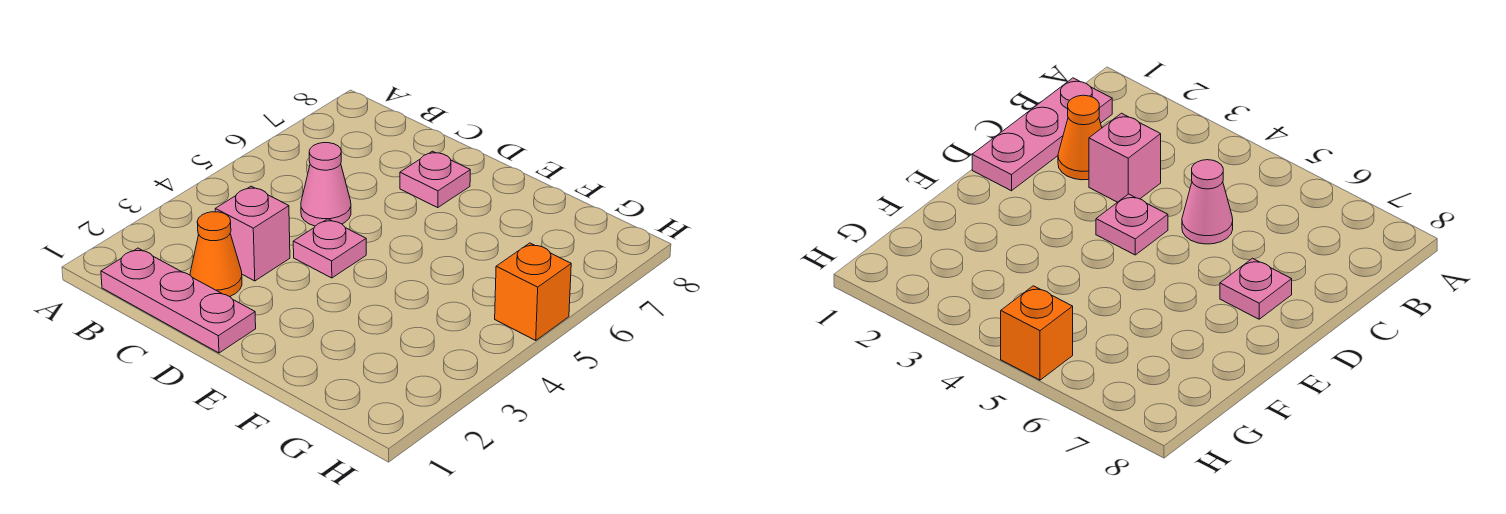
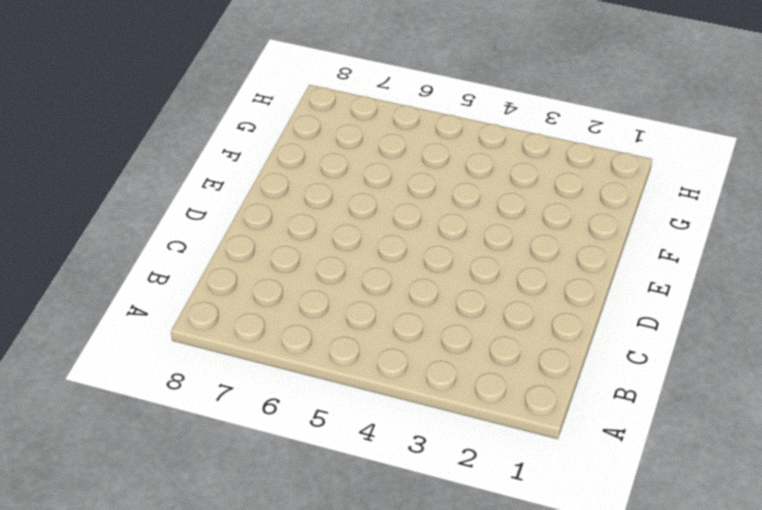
none -> pink 1x3 plate [101,248,256,353]
none -> orange 1x1 cone [190,212,242,297]

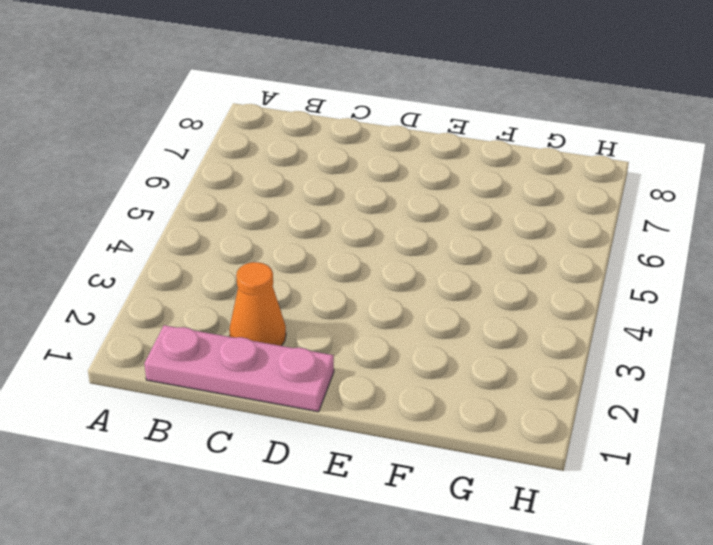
none -> pink 1x1 brick [215,186,290,281]
none -> pink 1x1 cone [301,143,351,226]

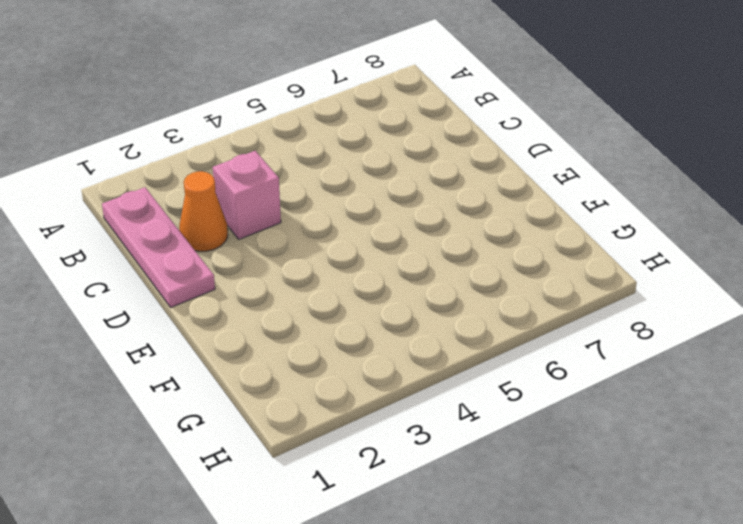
none -> pink 1x1 cone [301,143,351,226]
none -> pink 1x1 plate [293,219,366,278]

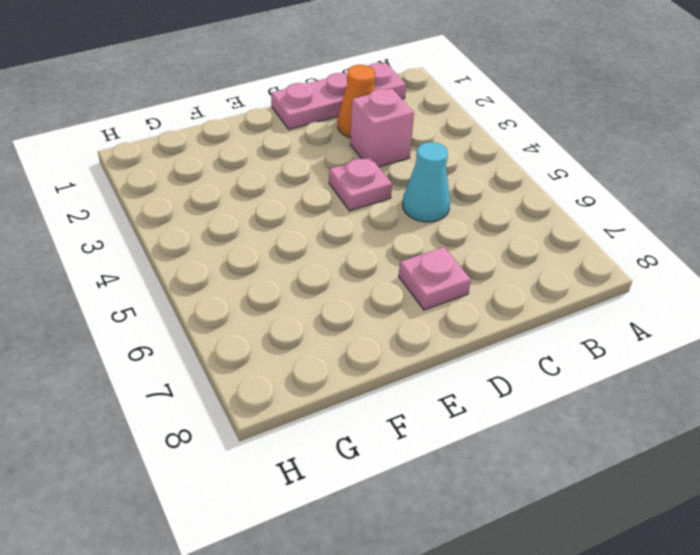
cyan 1x1 cone [403,142,450,222] -> pink 1x1 cone [301,143,351,226]
none -> orange 1x1 brick [495,243,571,340]

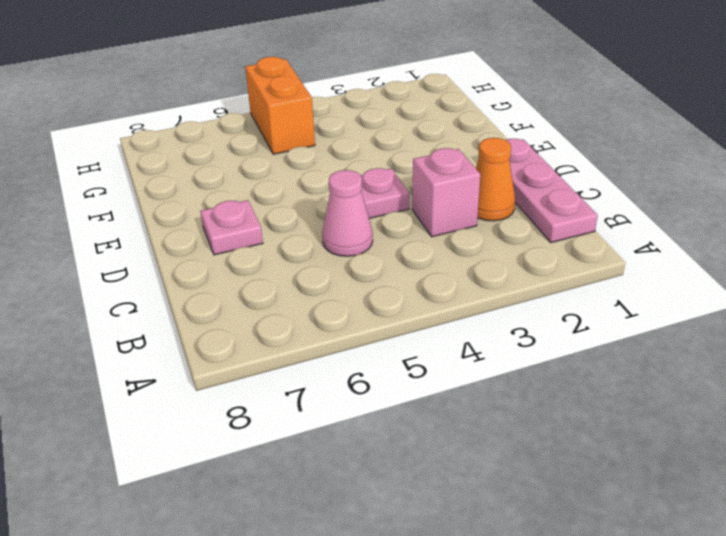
orange 1x2 brick [245,57,315,154] -> orange 1x1 brick [495,243,571,340]

